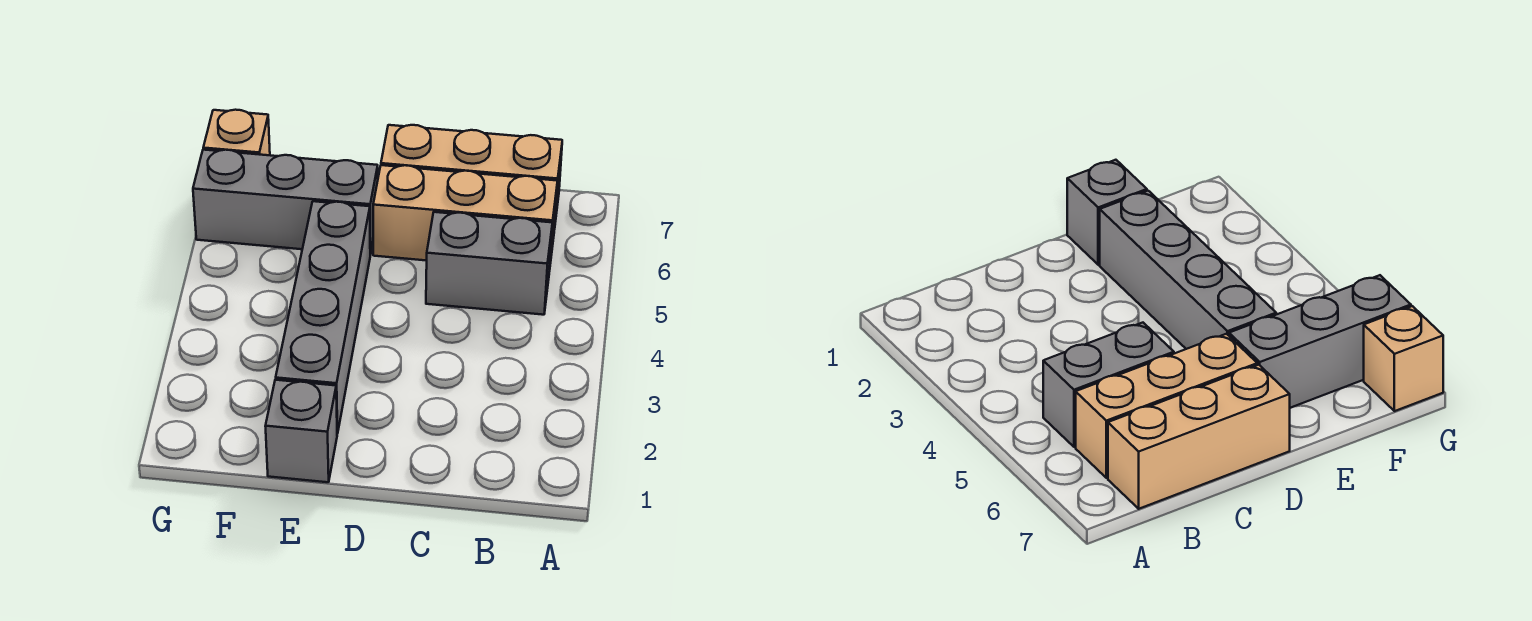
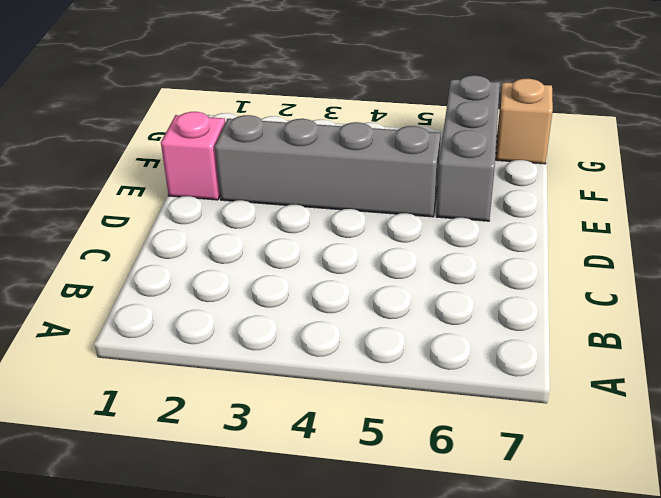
pink 1x1 brick [161,112,225,200] -> grey 1x1 brick [265,380,337,482]
none -> grey 1x2 brick [426,212,553,315]
none -> tan 1x3 brick [373,165,558,264]

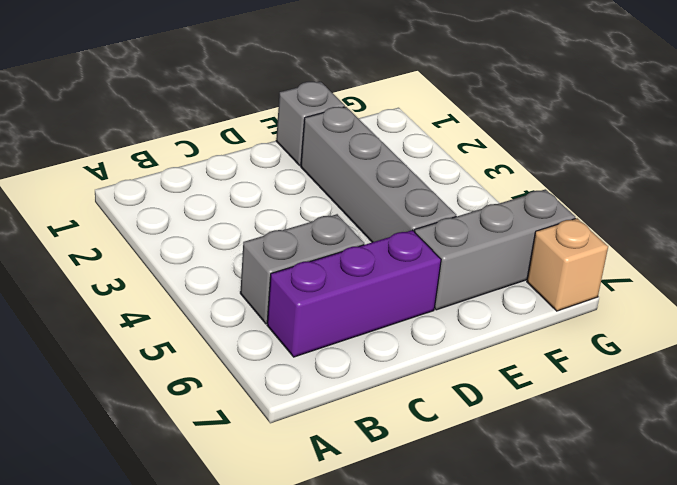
purple 1x3 brick [267,230,441,357] -> tan 1x3 brick [373,165,558,264]
none -> tan 1x3 brick [381,125,562,222]

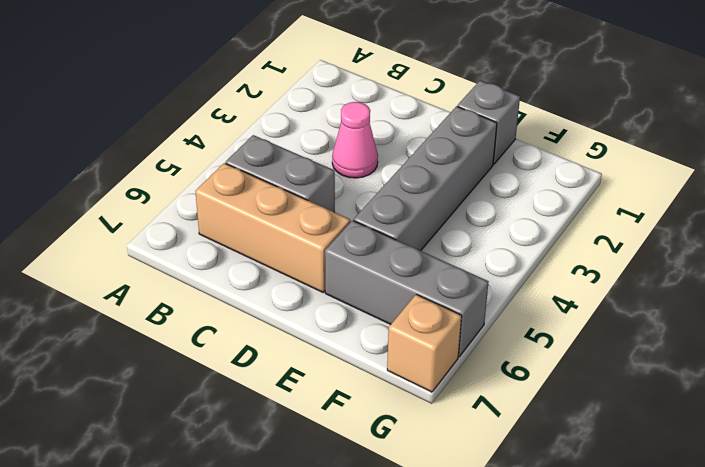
pink 1x1 cone [332,102,378,178] -> none
none -> tan 1x3 brick [381,125,562,222]

